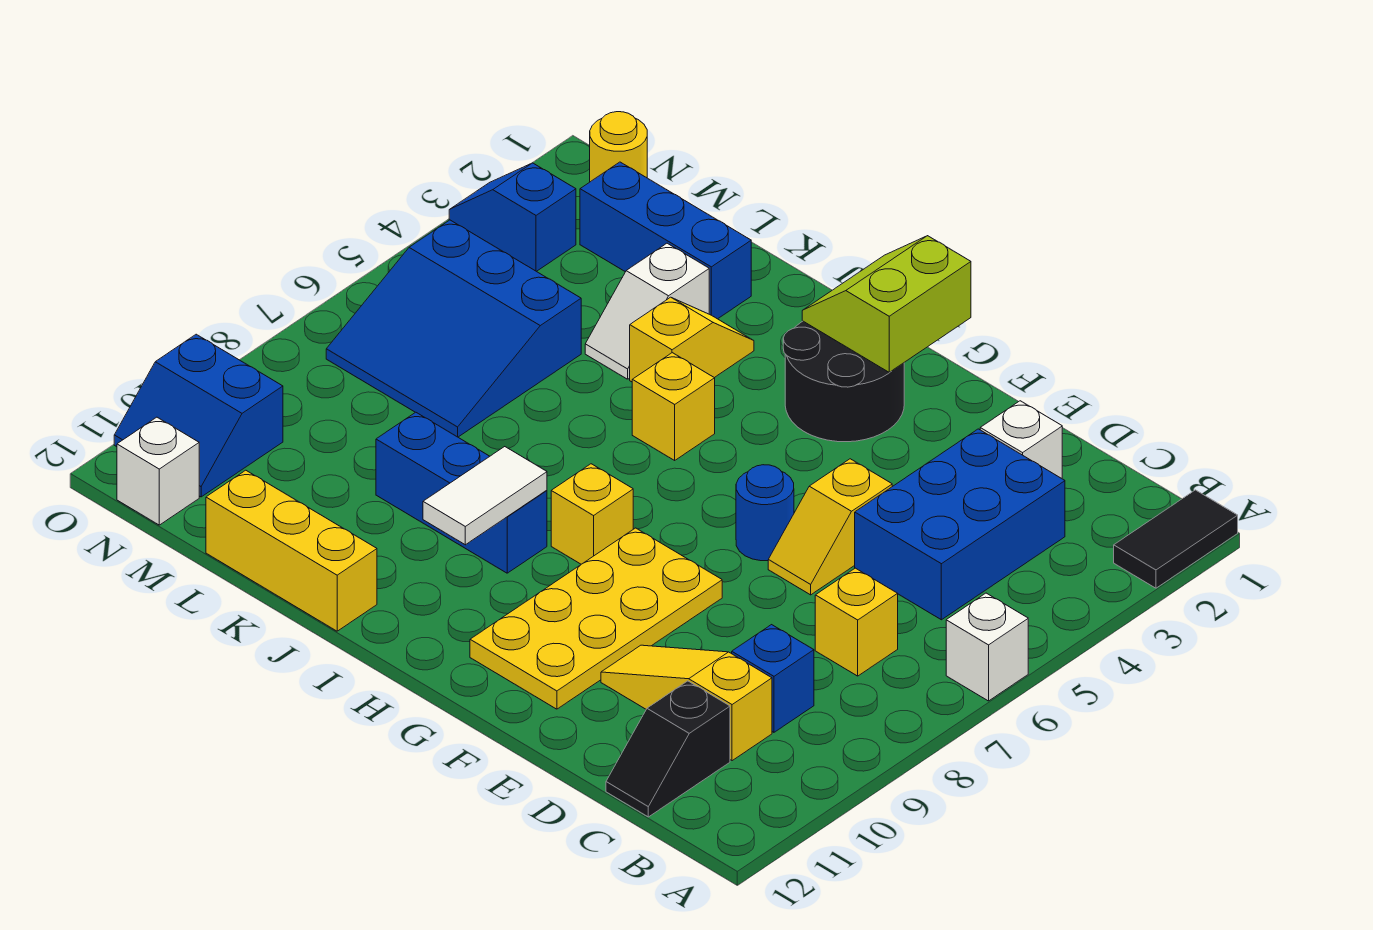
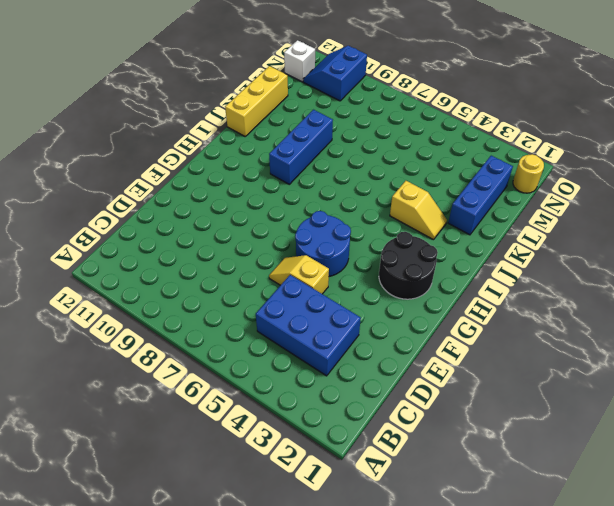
blue 2x2 round brick [295,211,351,276] -> blue 1x1 round brick [736,465,794,561]
none -> black 1x2 tile [1114,490,1238,588]
none -> white 1x1 brick [946,593,1028,701]
none -> yellow 1x1 brick [815,568,898,676]

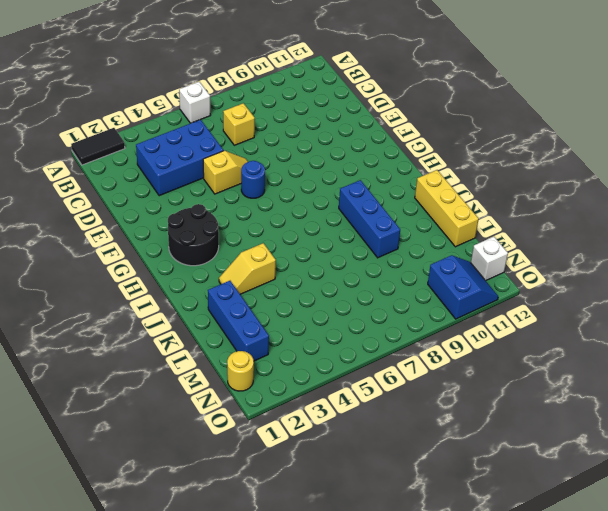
none -> blue 1x1 brick [732,625,814,732]
none -> yellow 1x3 slope [601,645,772,761]
none -> black 1x2 slope [606,681,730,817]

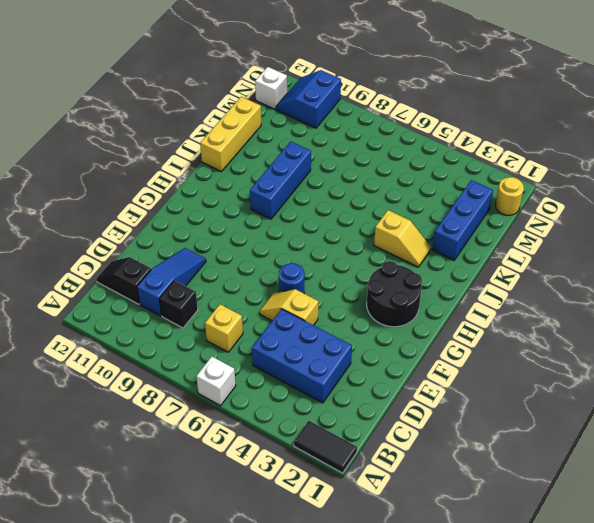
black 1x1 brick [159,281,198,328] -> blue 1x1 brick [732,625,814,732]
blue 1x3 slope [137,248,206,316] -> yellow 1x3 slope [601,645,772,761]
none -> white 1x1 brick [980,401,1062,478]
none -> yellow 2x4 plate [470,528,722,709]
none -> yellow 1x1 brick [551,464,633,564]

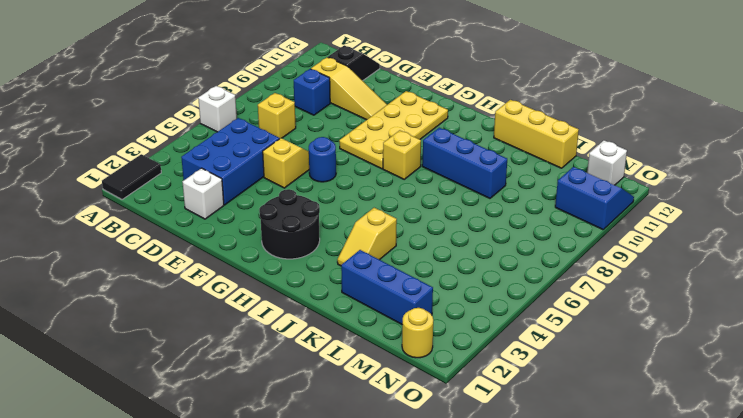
none -> yellow 1x1 brick [632,353,715,460]
none -> white 1x2 slope [585,243,709,379]
none -> blue 3x3 slope [326,220,581,437]

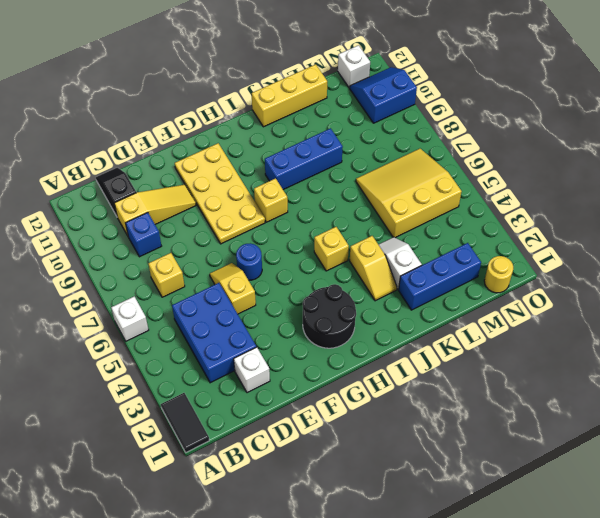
yellow 3x3 slope [356,149,462,238] -> blue 3x3 slope [326,220,581,437]
none -> blue 1x2 slope [449,163,576,271]
none -> lime 2x2 slope [802,236,971,372]
none -> white 1x2 tile [423,447,547,545]

